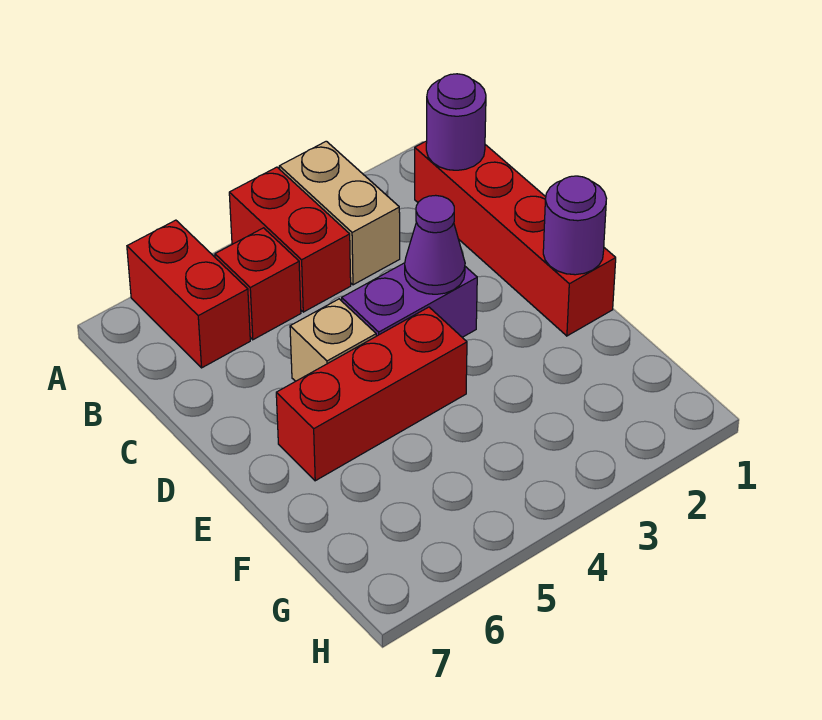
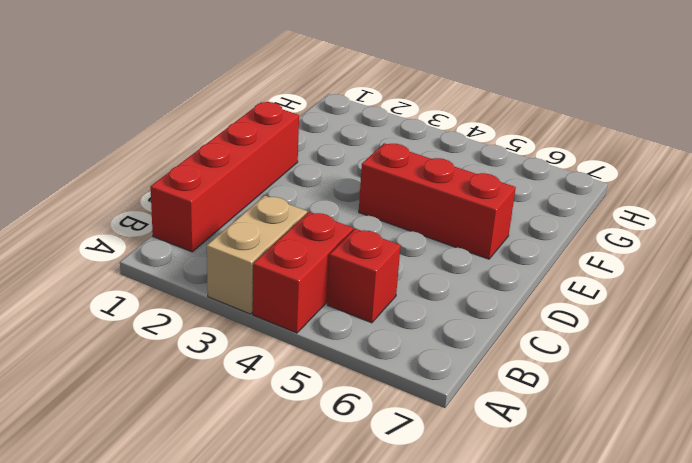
none -> red 1x2 brick [127,220,250,368]
none -> purple 1x2 brick [342,263,477,337]

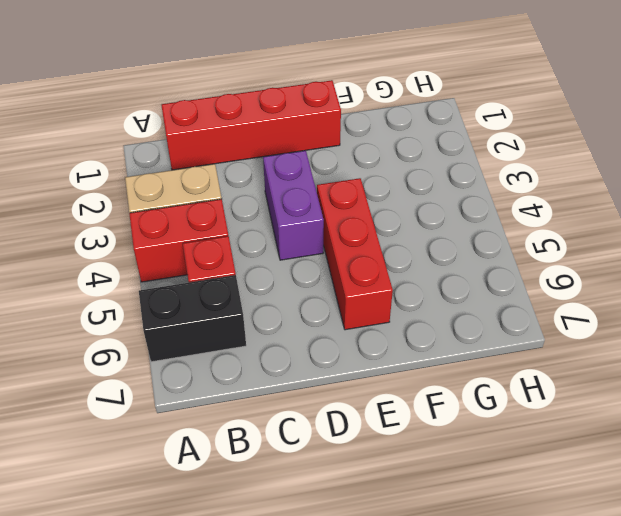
black 1x2 brick [139,275,246,362] -> red 1x2 brick [127,220,250,368]
none -> tan 1x1 brick [290,299,376,381]
none -> purple 1x1 round brick [426,74,486,170]

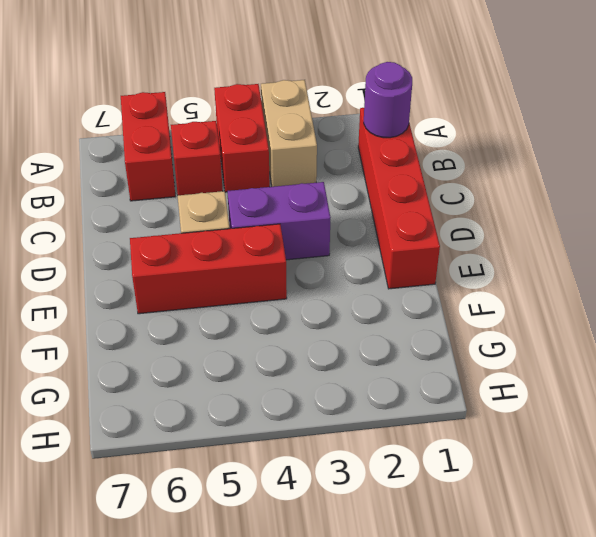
none -> purple 1x1 cone [405,195,465,294]
none -> purple 1x1 round brick [543,176,607,275]

